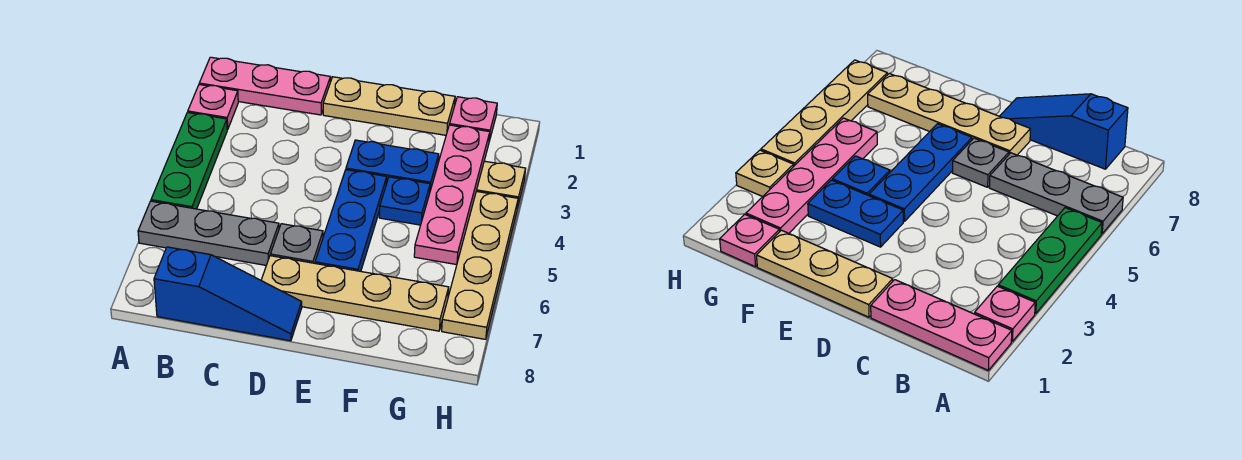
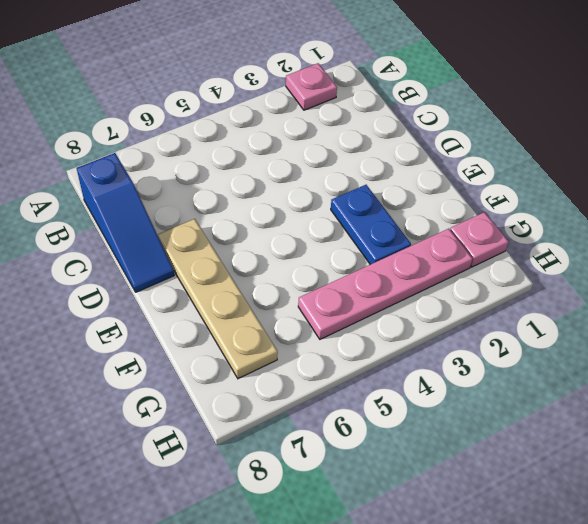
none -> pink 1x3 plate [199,57,331,115]
none -> green 1x3 plate [151,112,228,209]
none -> grey 1x3 plate [138,201,279,265]

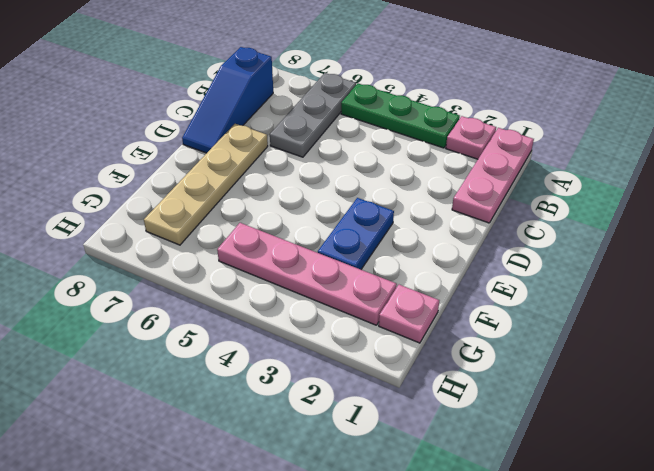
none -> tan 1x3 plate [323,77,455,135]
none -> grey 1x1 plate [270,224,323,263]
none -> blue 1x3 plate [315,170,387,271]

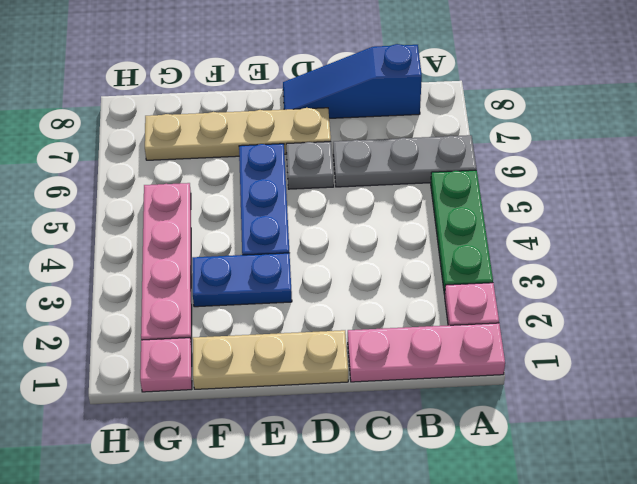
none -> blue 1x1 plate [379,177,430,225]
none -> tan 1x1 plate [477,161,526,208]
none -> tan 1x4 plate [442,191,518,339]

